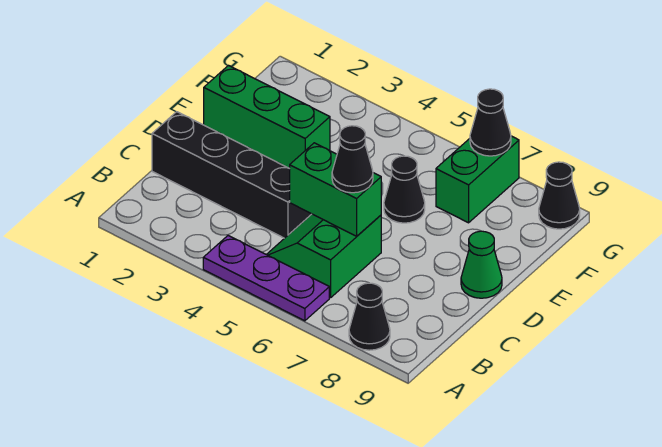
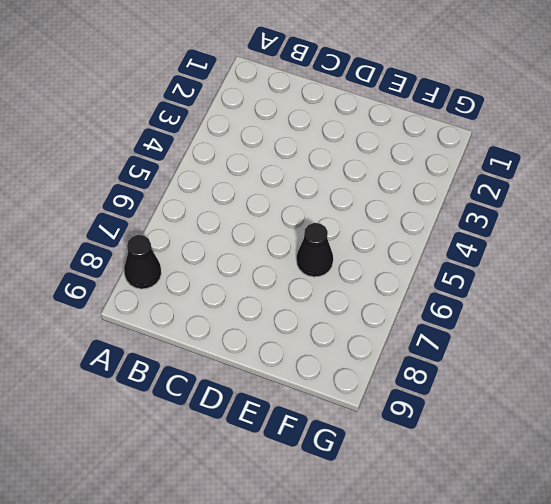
none -> purple 1x3 plate [203,236,329,321]
none -> green 2x2 slope [266,214,381,298]
none -> black 1x4 brick [152,112,311,238]

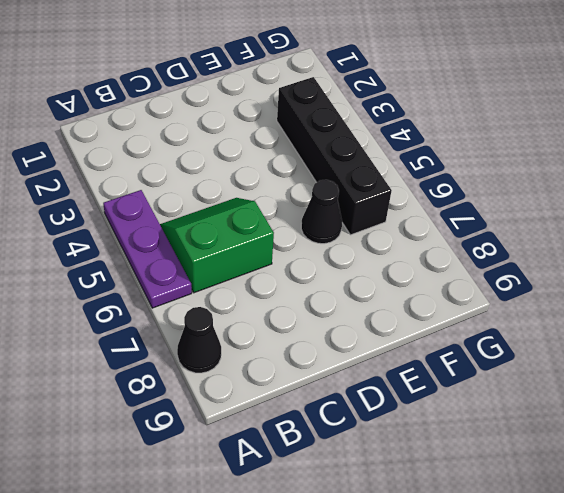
black 1x4 brick [277,77,392,235] -> black 1x4 brick moved to [152,112,311,238]
none -> green 1x1 cone [461,231,502,298]
none -> green 1x3 brick [204,66,330,169]
none -> green 1x2 brick [436,136,519,223]

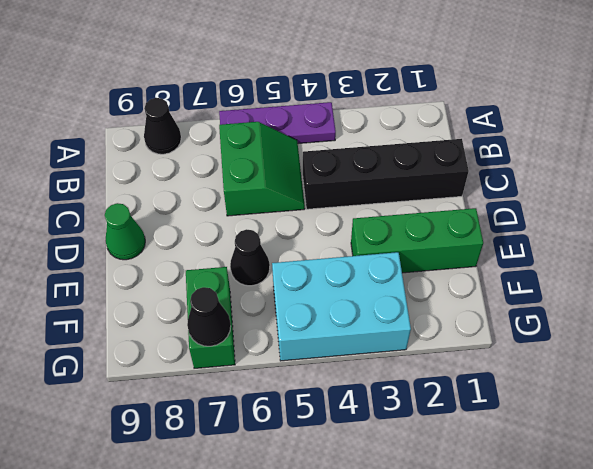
cyan 2x3 brick [272,252,411,361] -> none
none -> black 1x1 cone [539,162,580,229]
none -> green 1x2 brick [290,143,381,236]
none -> black 1x1 cone [332,126,373,193]

